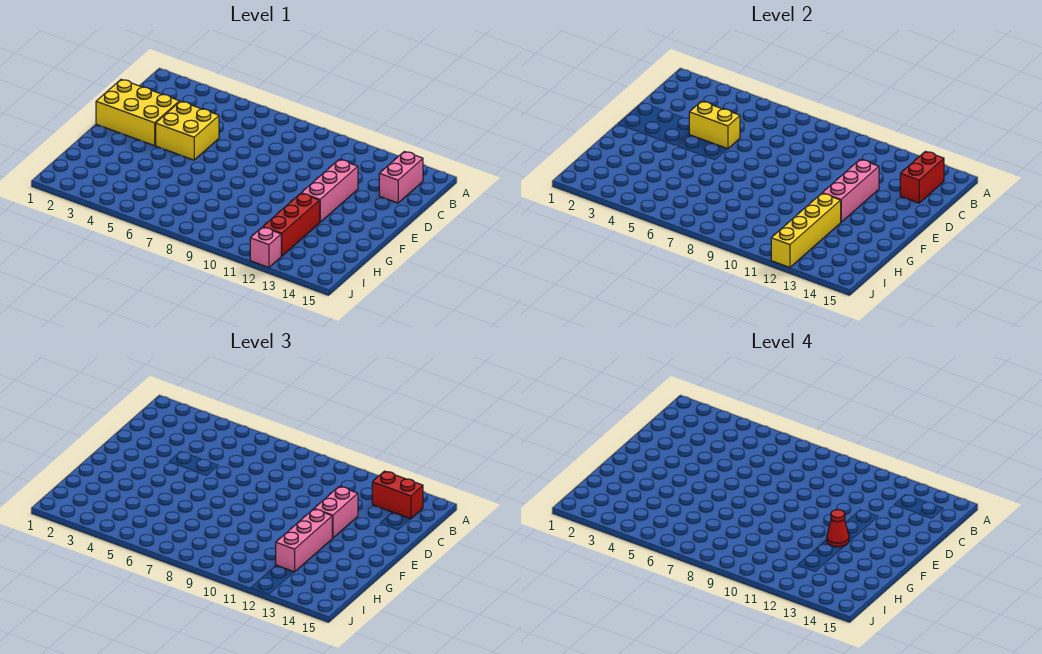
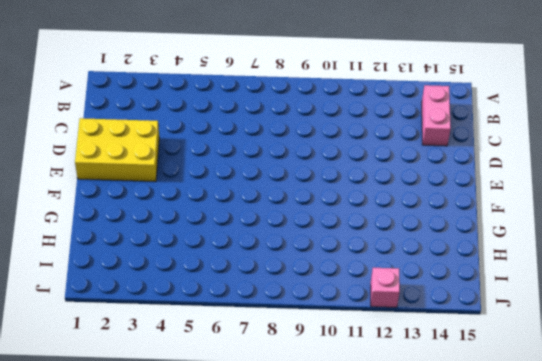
none -> yellow 2x2 brick [156,101,219,160]
none -> pink 1x3 brick [302,159,358,222]
none -> red 1x3 brick [263,193,320,256]

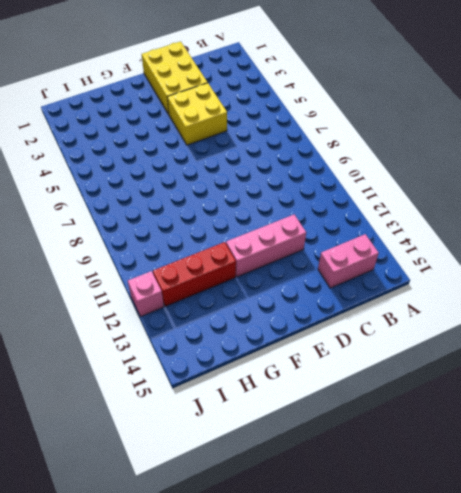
none -> red 1x2 brick [900,151,944,203]
none -> yellow 1x2 brick [689,101,740,149]
none -> pink 1x3 brick [823,159,879,222]

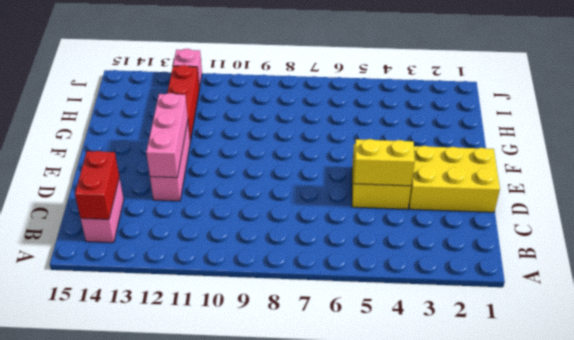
none -> yellow 1x4 brick [771,193,841,268]
none -> red 1x2 brick [372,471,423,519]
none -> pink 1x2 brick [314,486,358,538]

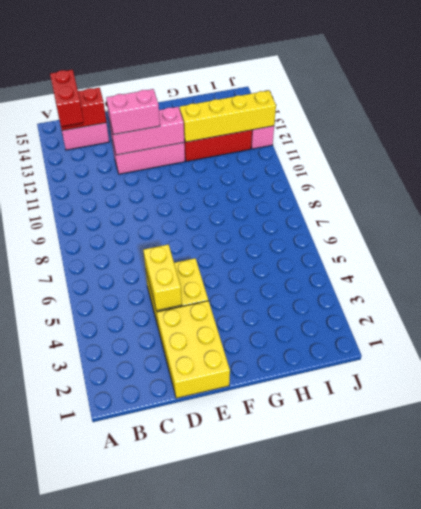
none -> pink 1x3 brick [276,509,332,572]
none -> red 1x1 cone [827,510,849,547]

